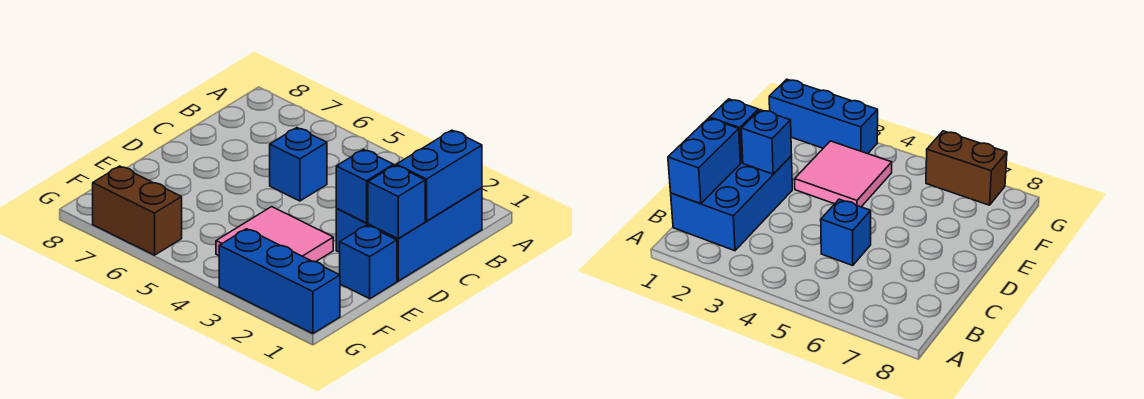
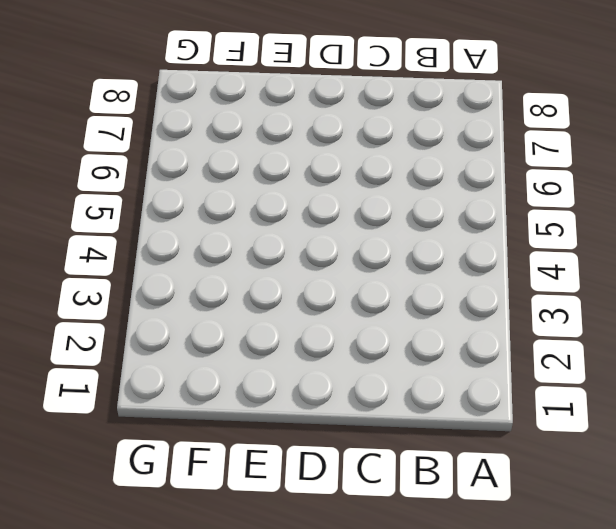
none -> blue 2x3 brick [336,188,482,281]
none -> blue 1x1 brick [270,128,327,201]

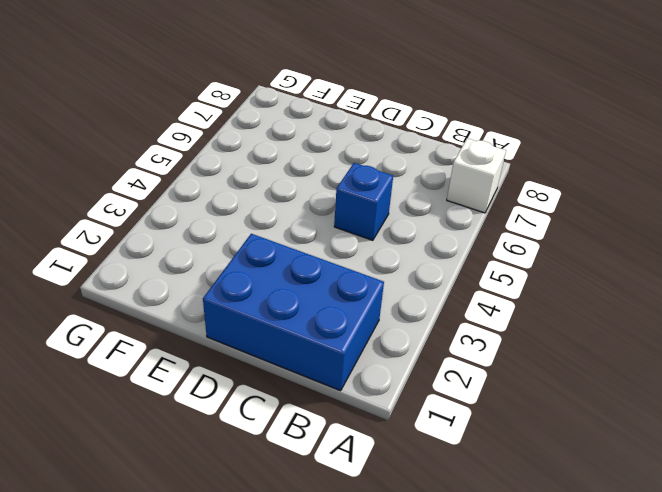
white 1x1 brick [447,138,506,213] -> none
none -> blue 1x1 brick [340,225,397,299]
none -> pink 2x2 tile [216,207,333,262]

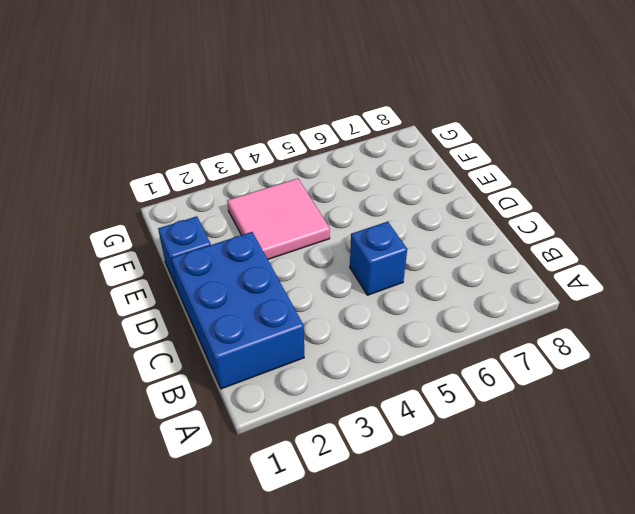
none -> blue 1x3 brick [219,229,340,334]
none -> brown 1x2 brick [93,166,182,255]

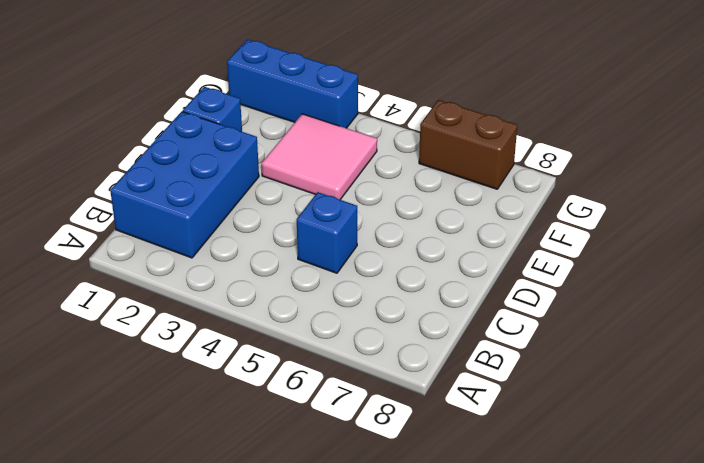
none -> blue 1x2 brick [396,130,482,221]
none -> blue 1x1 brick [368,165,425,239]

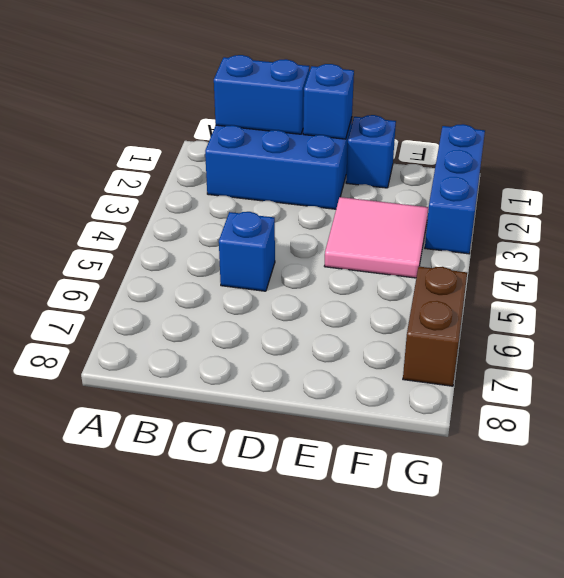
none -> blue 1x1 brick [336,150,394,223]

